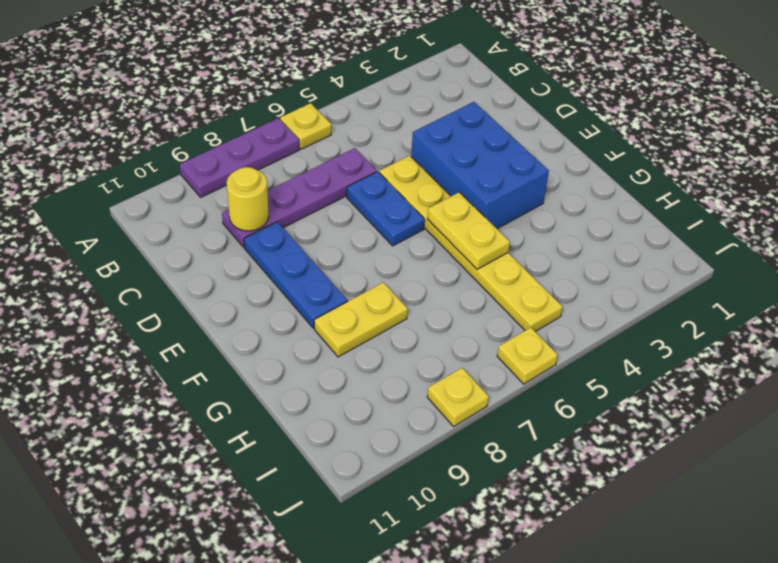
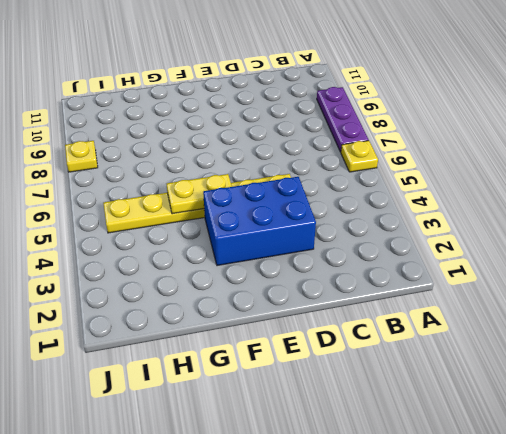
none -> purple 1x4 plate [222,148,377,247]
none -> blue 1x2 plate [347,172,425,246]
none -> blue 1x3 plate [244,222,347,328]

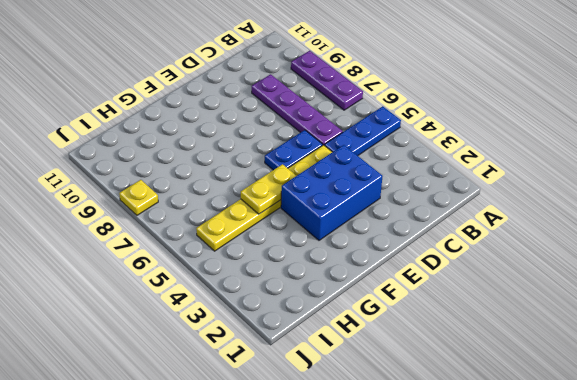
blue 1x3 plate [325,106,401,156] -> blue 1x3 plate moved to [244,222,347,328]
none -> yellow 1x1 plate [280,103,331,149]
none -> yellow 1x2 plate [314,282,408,357]
none -> yellow 1x1 plate [497,327,558,384]

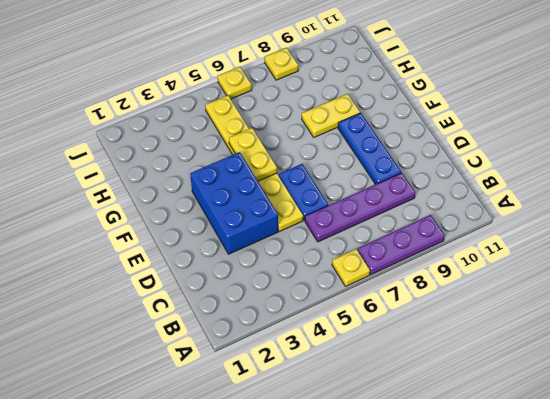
none -> yellow 1x1 round brick [227,167,269,231]

